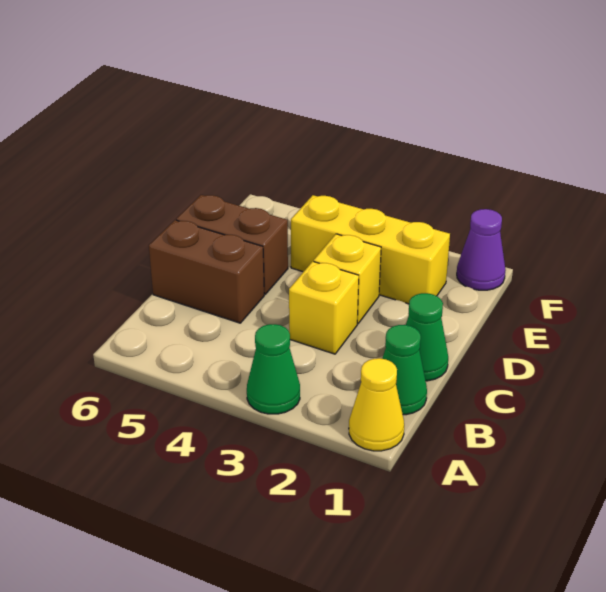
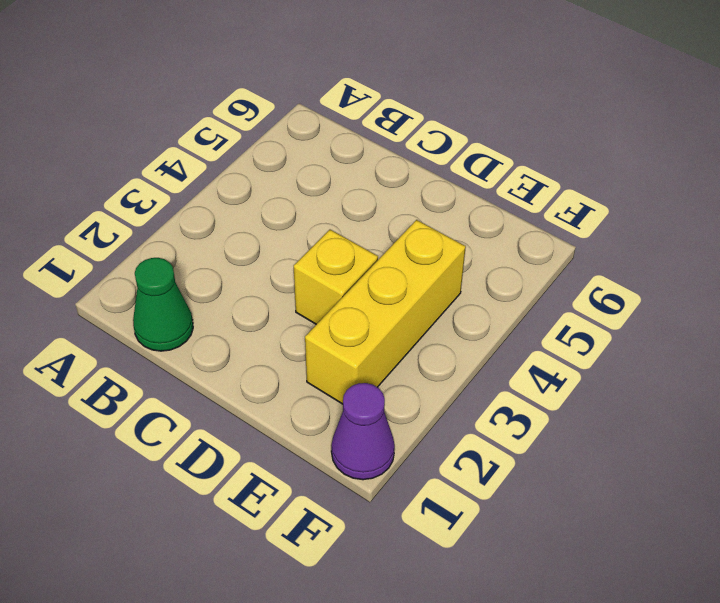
none -> yellow 1x1 cone [349,358,404,451]
none -> green 1x1 cone [247,324,300,414]

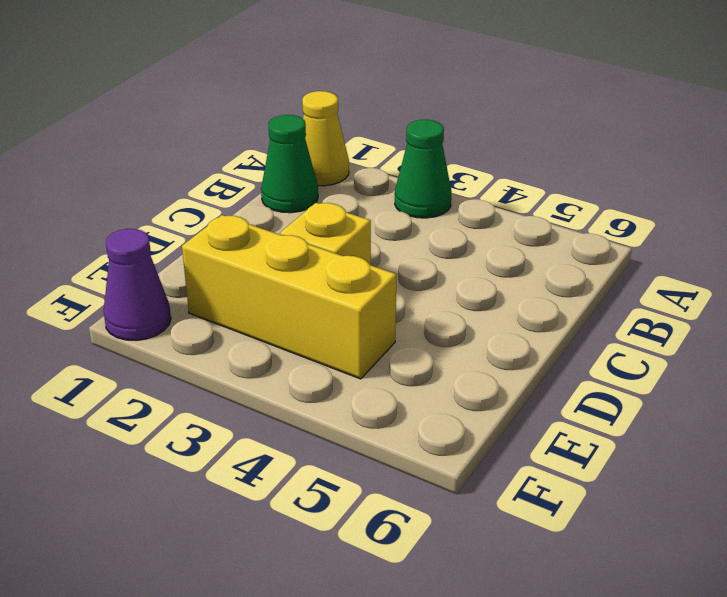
none -> green 1x1 cone [406,293,448,381]
none -> yellow 1x1 brick [289,261,359,354]

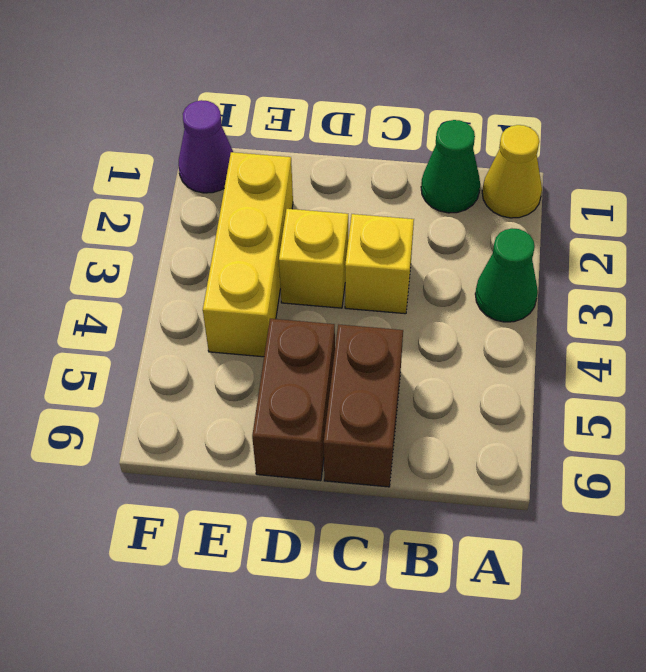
none -> green 1x1 cone [406,293,448,381]

